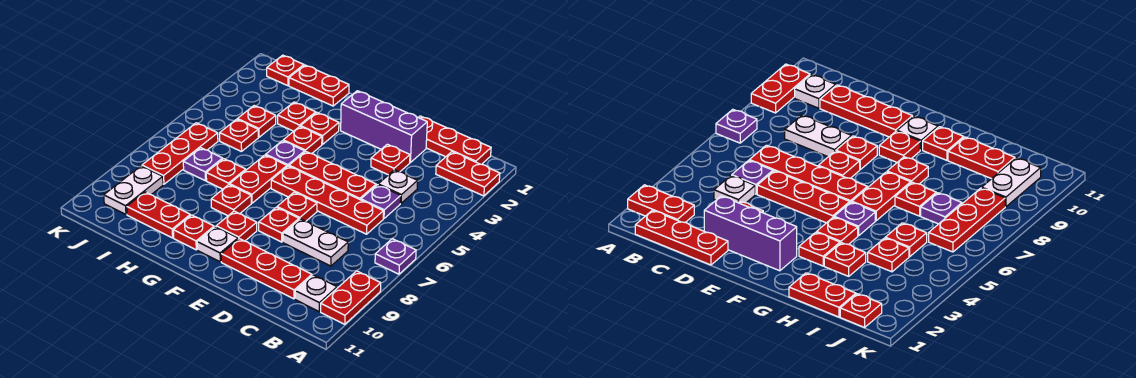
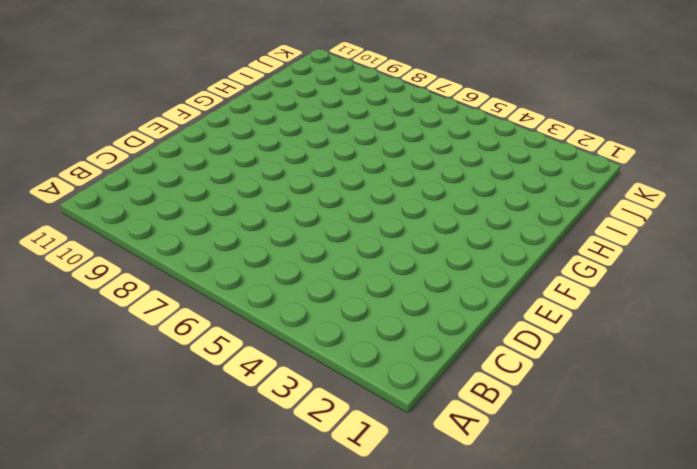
none -> red 1x2 plate [436,152,500,196]
none -> purple 1x1 plate [375,239,416,274]
none -> red 1x2 plate [321,271,381,324]
none -> red 1x3 plate [418,116,491,164]

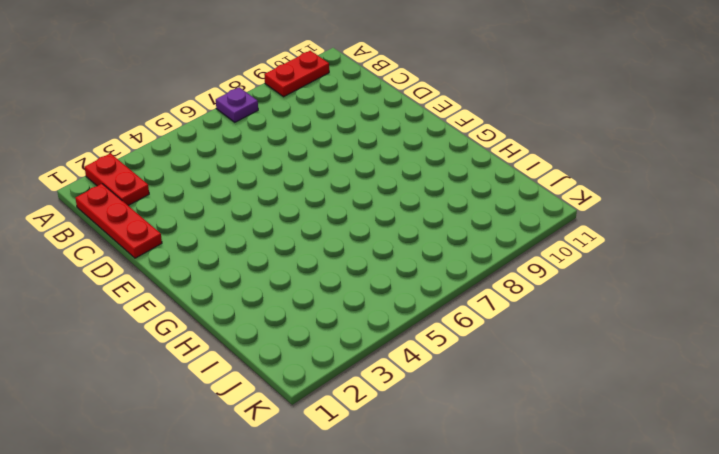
none -> white 1x1 plate [295,275,337,311]
none -> white 1x1 plate [378,170,418,203]
none -> purple 1x1 plate [361,185,401,219]
none -> red 1x4 plate [271,166,383,234]

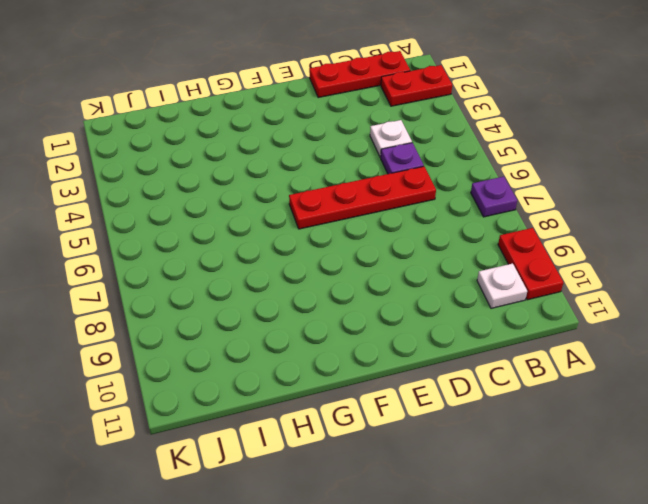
none -> white 1x2 plate [283,219,348,266]
none -> red 1x3 plate [221,239,312,299]
none -> purple 1x3 brick [341,91,427,162]
none -> red 1x1 plate [371,144,410,175]

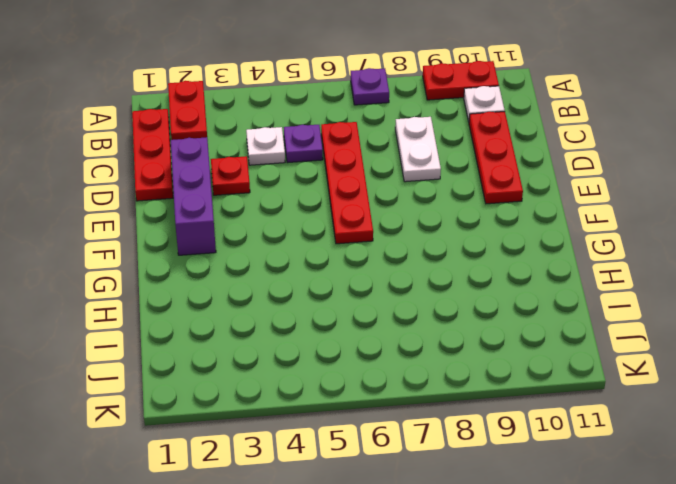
none -> red 1x3 plate [289,151,376,200]
none -> red 1x1 plate [277,192,317,221]
none -> red 1x1 plate [259,207,299,242]
none -> red 1x1 plate [216,211,257,241]

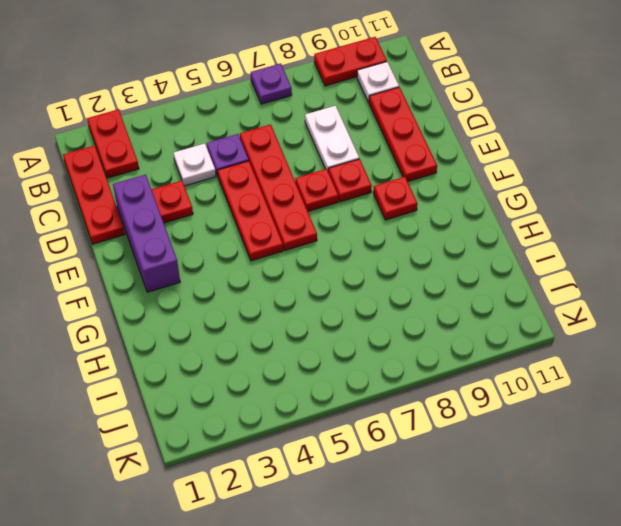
none -> white 1x1 plate [197,227,238,262]
none -> red 1x1 plate [301,113,339,144]
none -> red 1x1 plate [283,126,322,154]
none -> purple 1x1 plate [266,141,305,167]

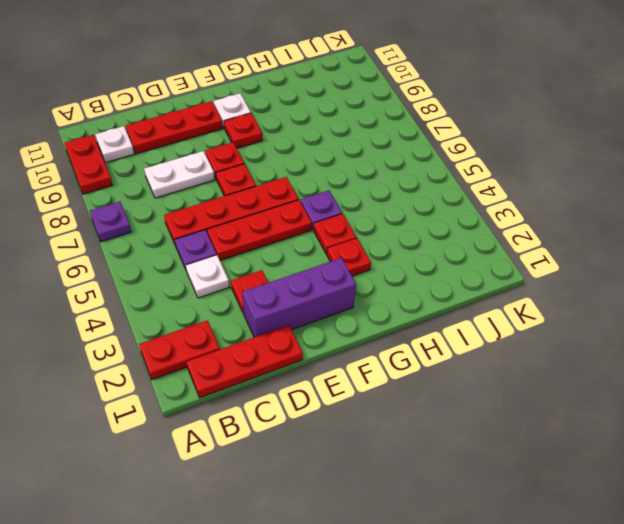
none -> red 1x2 plate [230,155,287,203]
none -> red 1x1 plate [211,185,251,216]
none -> red 1x1 plate [173,215,214,250]
none -> red 1x2 plate [289,65,349,106]

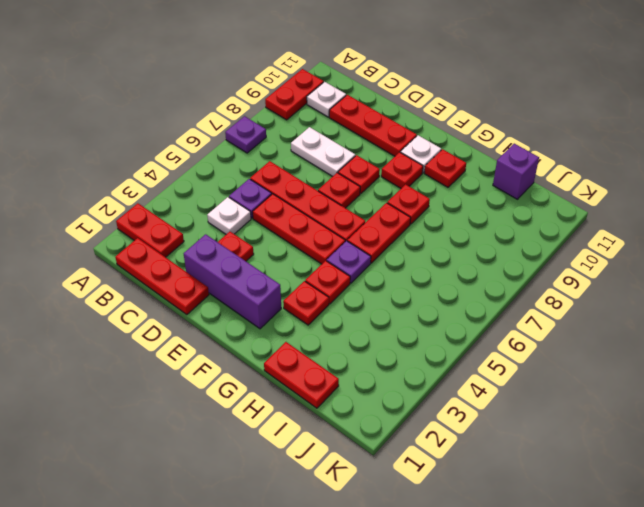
purple 1x1 brick [493,144,539,199] -> none
none -> red 1x1 plate [278,102,316,131]
none -> red 1x1 plate [206,159,246,189]
none -> red 1x2 plate [127,192,190,238]
none -> red 1x1 plate [237,106,276,137]

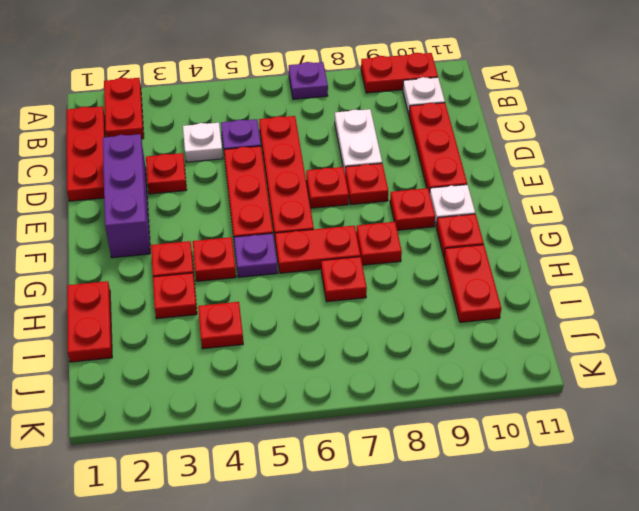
none -> red 1x1 plate [220,119,258,152]
none -> purple 1x1 plate [183,148,223,181]
none -> red 1x1 plate [267,55,304,86]
none -> red 1x3 plate [142,123,218,184]

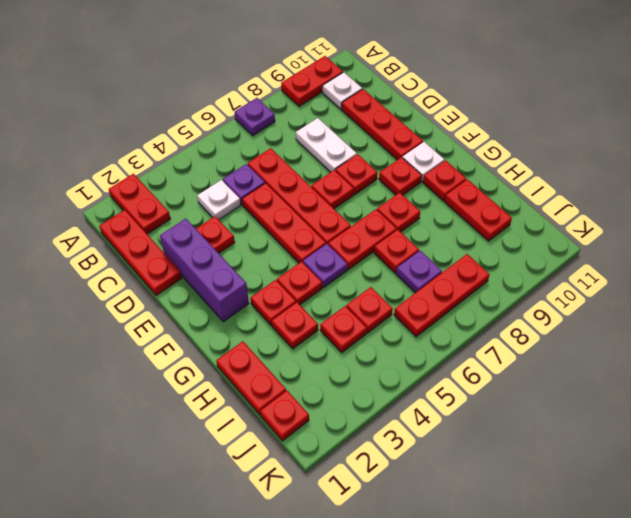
none -> white 1x2 plate [104,166,163,214]

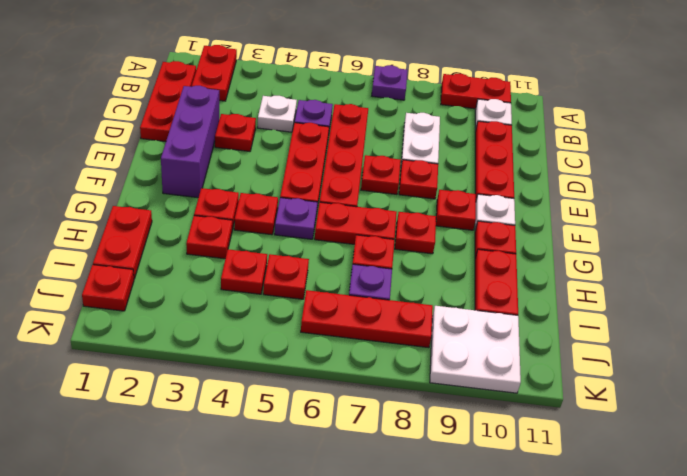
white 2x2 plate [430,306,521,393] -> white 1x2 plate [104,166,163,214]

